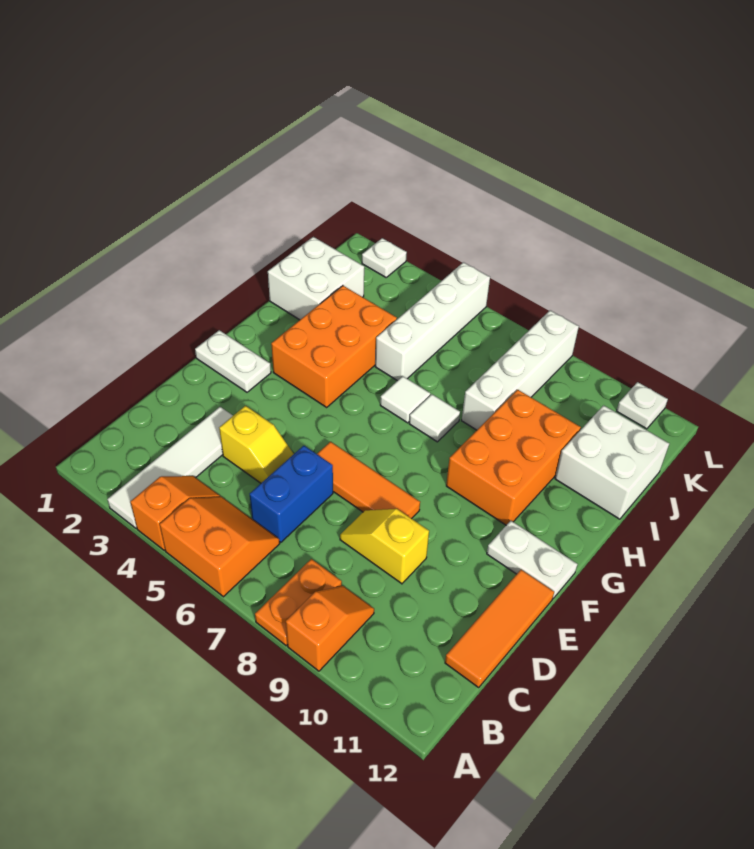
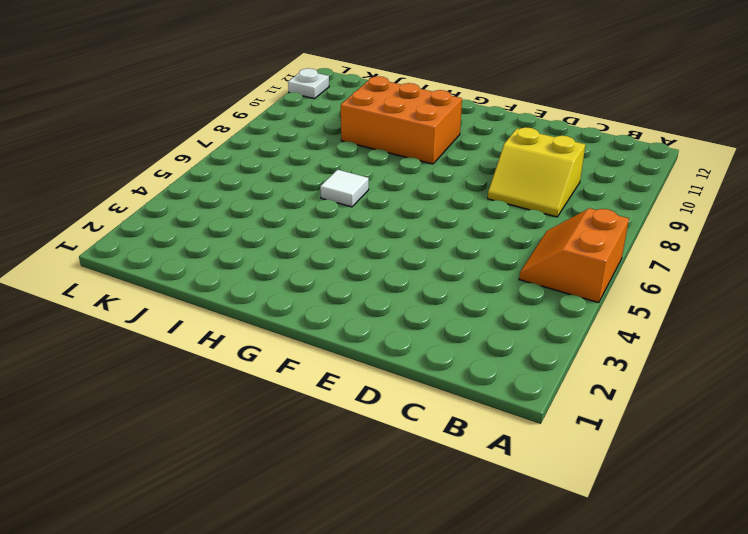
yellow 2x2 slope [488,127,585,217] -> yellow 1x2 slope [340,509,429,584]
none -> white 1x4 tile [107,407,233,528]
none -> orange 1x2 slope [130,476,220,550]
none -> orange 1x2 plate [255,559,342,646]

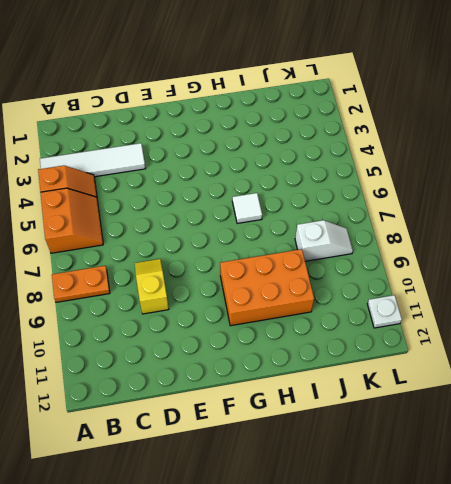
white 1x2 slope [295,220,353,261] -> white 1x4 brick [462,310,579,430]
none -> orange 1x2 slope [286,586,374,671]
none -> blue 1x2 brick [250,446,333,542]
none -> orange 1x3 tile [445,570,554,687]

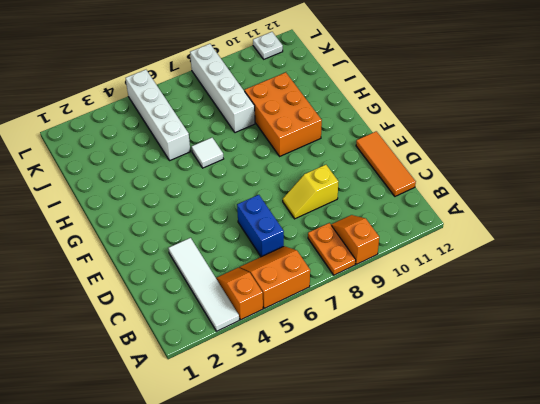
none -> yellow 1x2 slope [219,406,293,483]
none -> orange 1x3 tile [317,442,420,519]
none -> white 1x2 plate [195,330,271,392]

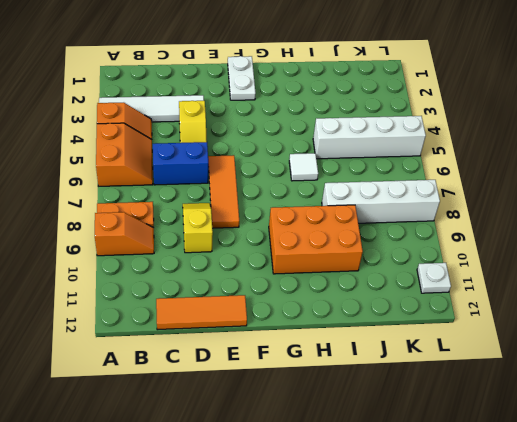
none -> white 1x2 plate [487,521,577,598]
none -> orange 2x3 brick [271,286,397,407]
none -> white 1x1 tile [409,394,460,442]

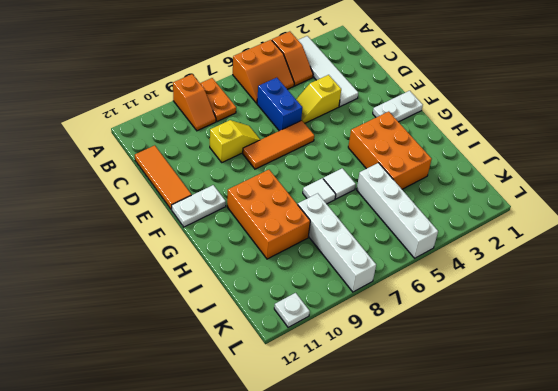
none -> white 2x2 brick [268,237,364,320]
none -> white 2x2 brick [555,405,669,519]
none -> white 1x1 plate [362,238,407,277]

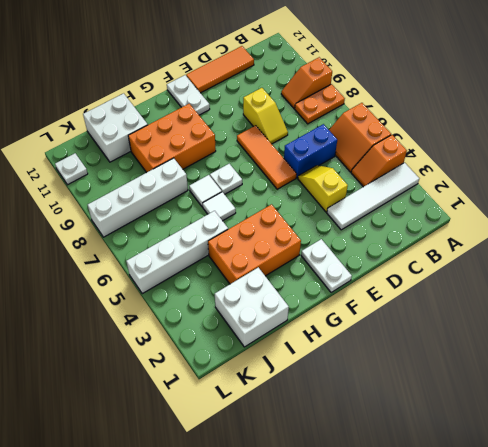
white 1x1 plate [210,164,242,194] -> white 1x1 plate moved to [362,238,407,277]

